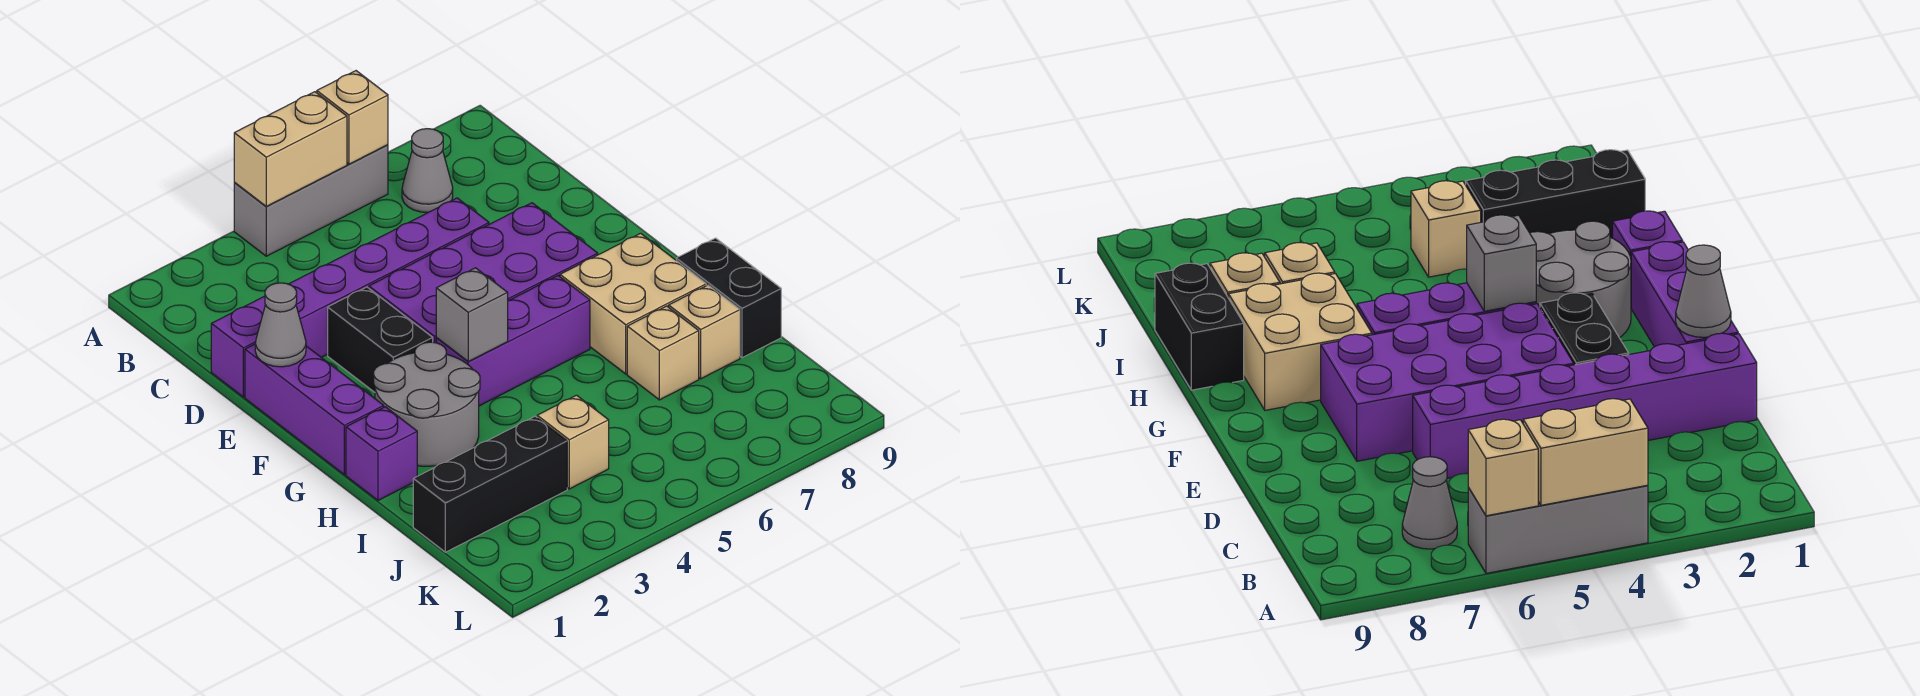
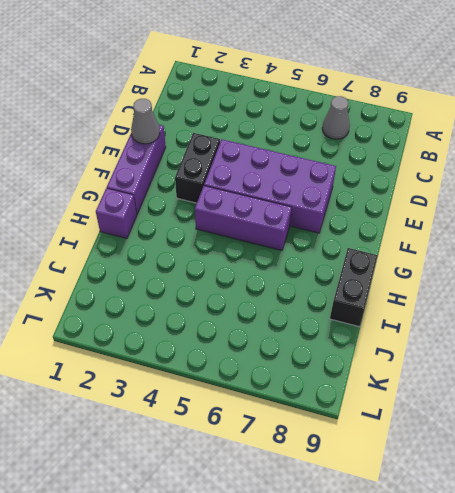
none -> grey 1x3 brick [234,145,388,256]
none -> purple 1x6 brick [211,198,489,397]
none -> grey 2x2 round brick [374,342,480,466]

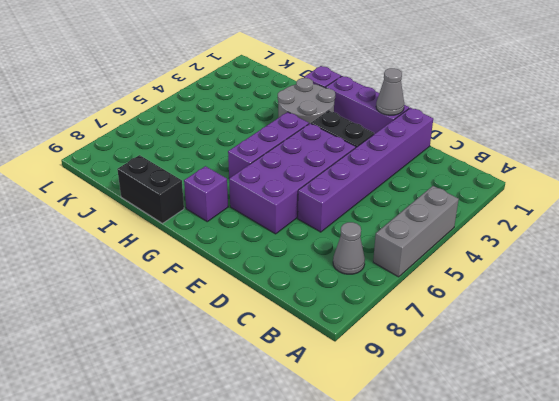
purple 1x1 brick [184,166,228,222] -> tan 2x2 brick [560,233,706,374]
none -> tan 1x1 brick [627,306,699,400]
none -> tan 1x1 brick [669,285,740,379]
none -> black 1x3 brick [413,416,567,552]

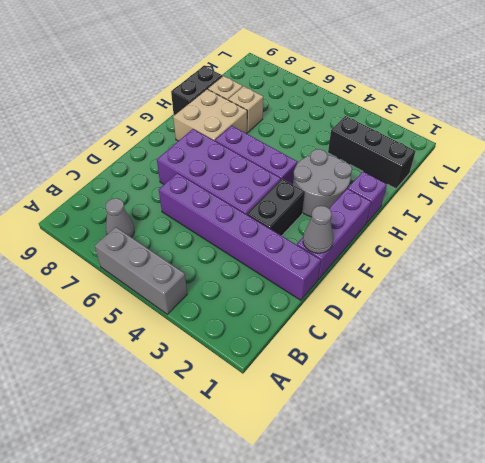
none -> tan 1x1 brick [537,395,609,489]
none -> tan 1x2 brick [234,92,347,206]
none -> tan 1x1 brick [317,71,388,164]

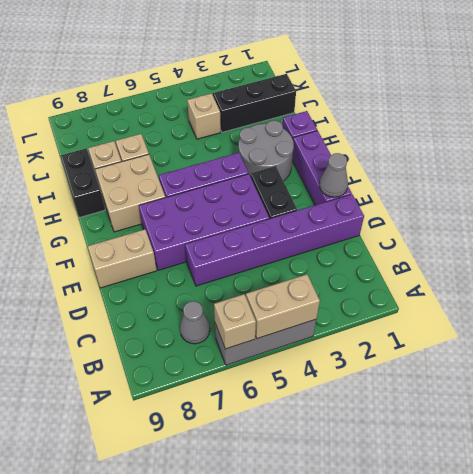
tan 1x2 brick [88,229,157,288] -> none
none -> grey 1x1 brick [436,268,508,361]

